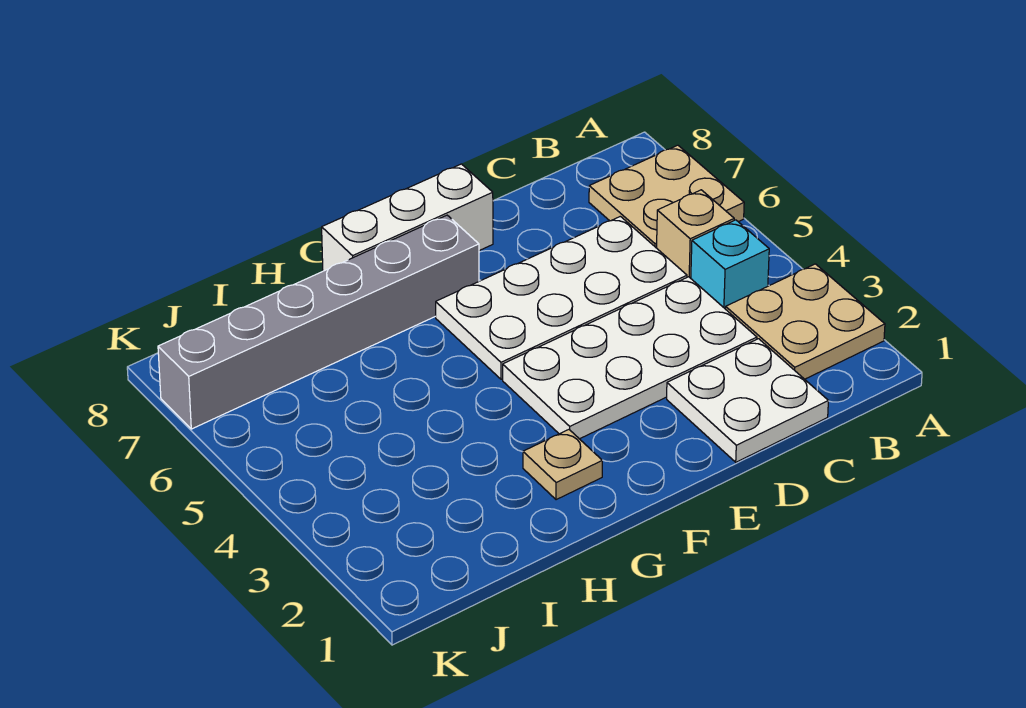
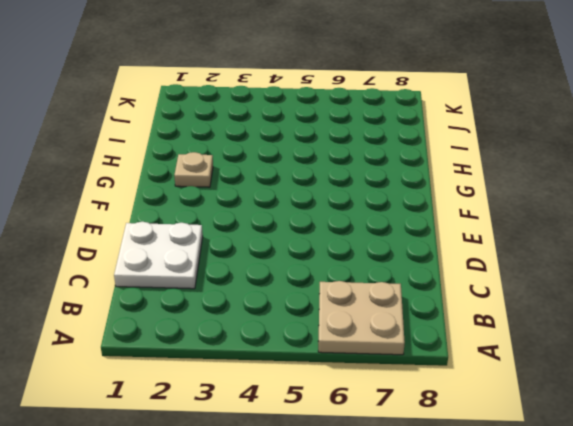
none -> tan 2x2 plate [726,264,885,379]
none -> cyan 1x1 brick [691,220,769,309]

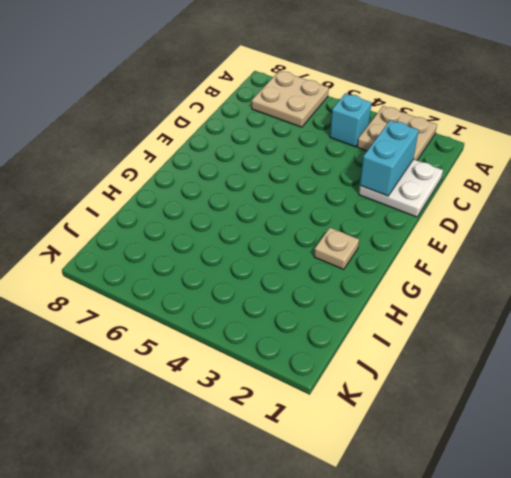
cyan 1x2 brick [360,120,419,196] -> none
none -> tan 1x1 brick [657,190,734,278]
none -> white 2x4 plate [503,277,757,439]

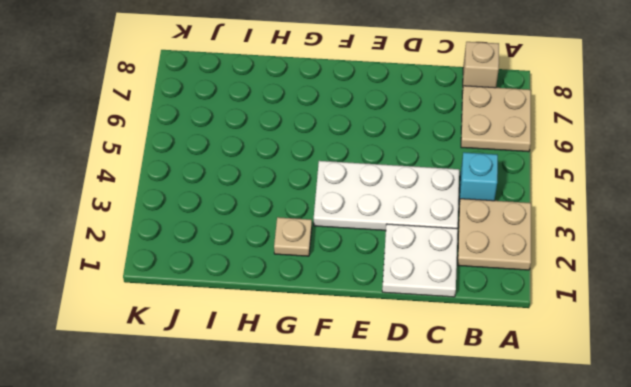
tan 1x1 brick [462,42,499,92] -> tan 1x1 brick moved to [657,190,734,278]
none -> white 2x4 plate [436,216,687,379]
none -> white 1x3 brick [322,164,493,271]

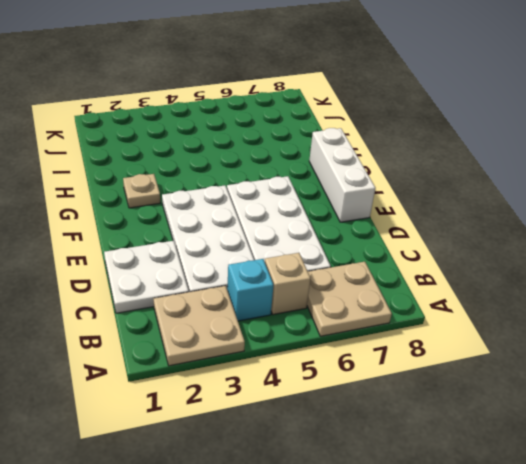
none -> grey 1x6 brick [158,215,479,429]

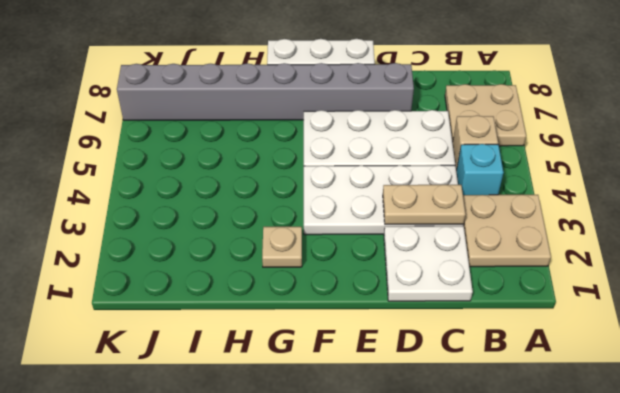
tan 1x2 plate [383,185,465,224] -> none
grey 1x8 brick [117,63,414,120] -> grey 1x6 brick [158,215,479,429]

